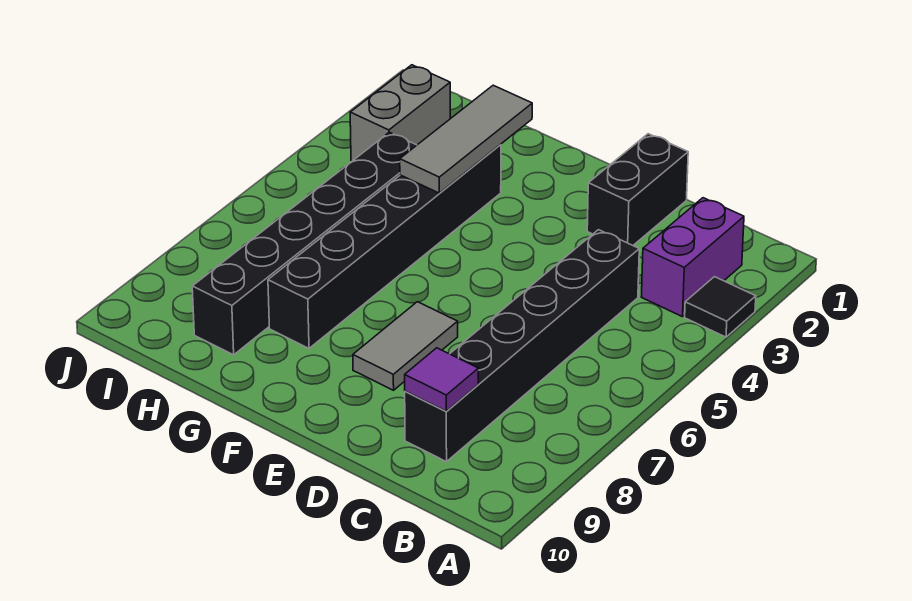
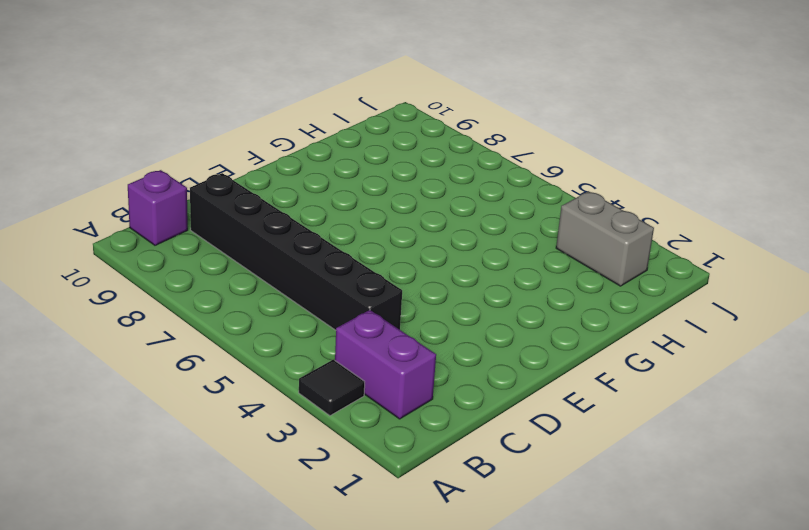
purple 1x1 brick [128,170,188,245] -> none
none -> black 1x2 brick [587,134,688,245]
none -> grey 1x2 tile [353,302,458,390]

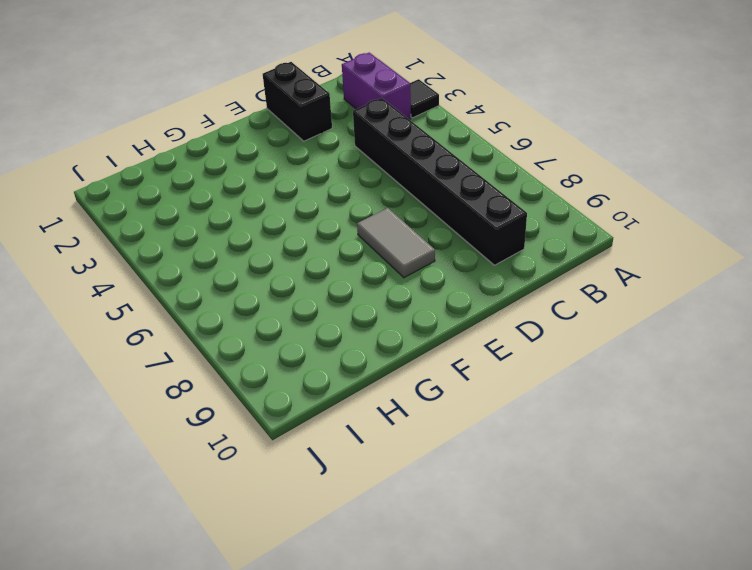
none -> black 1x6 brick [268,144,501,348]
none -> black 1x6 brick [192,132,417,355]

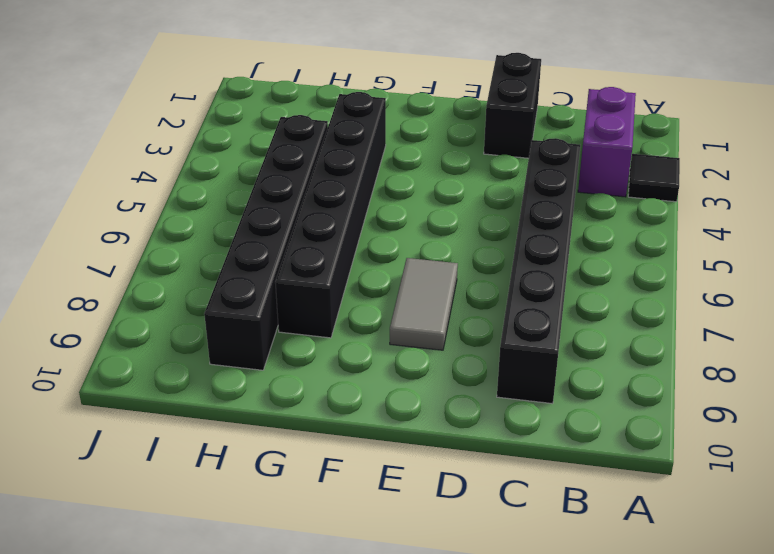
none -> grey 1x2 brick [350,65,450,161]
none -> purple 1x1 tile [405,348,478,411]

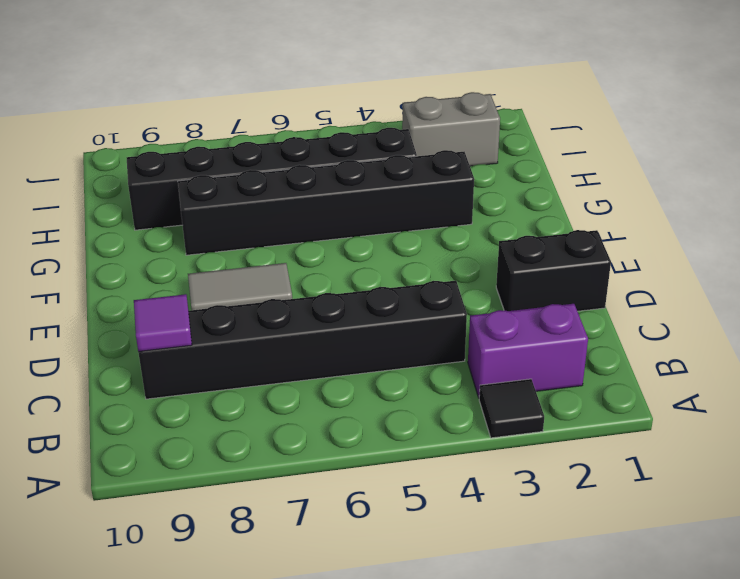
none -> grey 1x3 tile [400,85,532,193]

